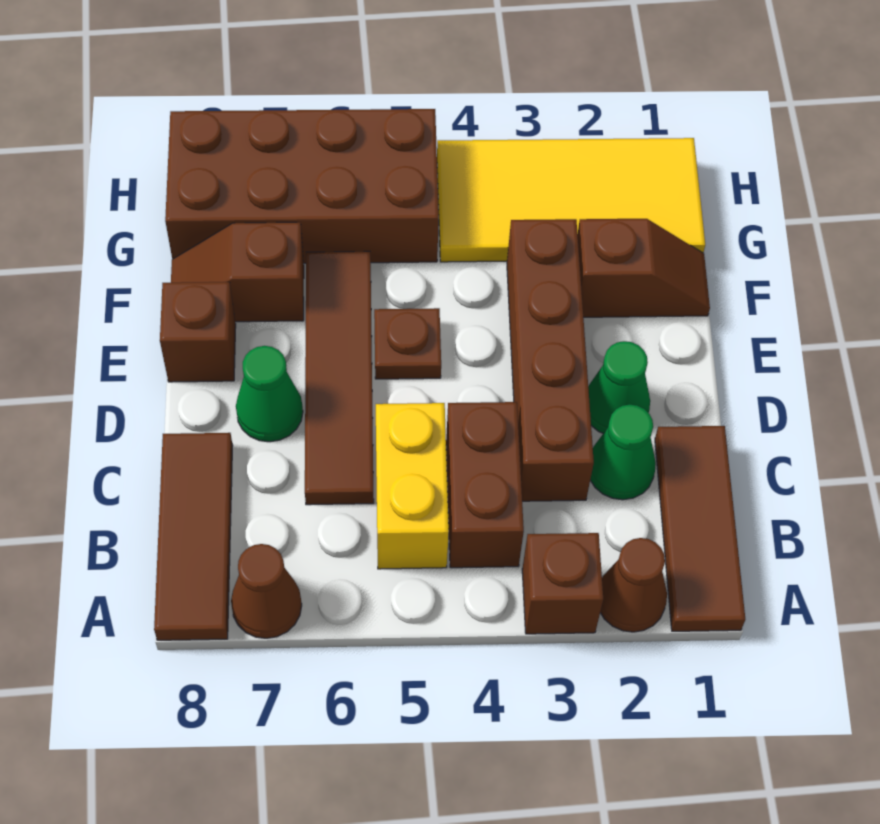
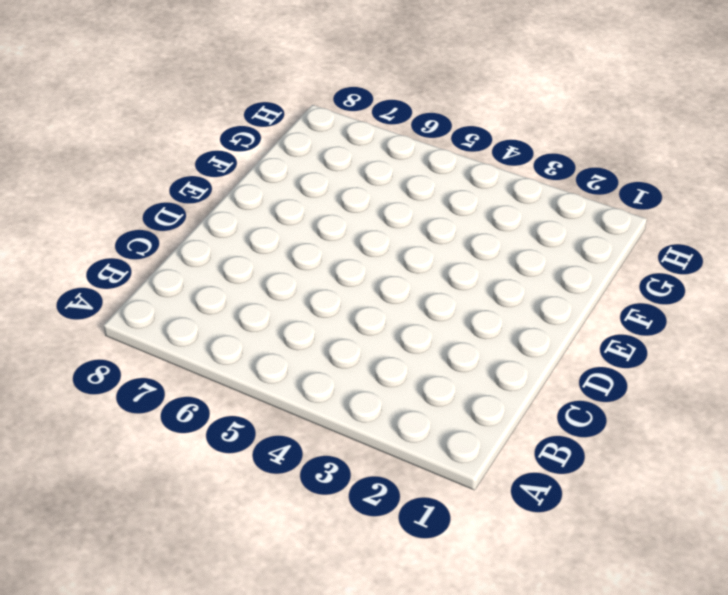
none -> brown 1x3 tile [655,426,745,631]
none -> brown 1x1 cone [600,538,667,632]
none -> brown 1x1 brick [522,533,603,634]

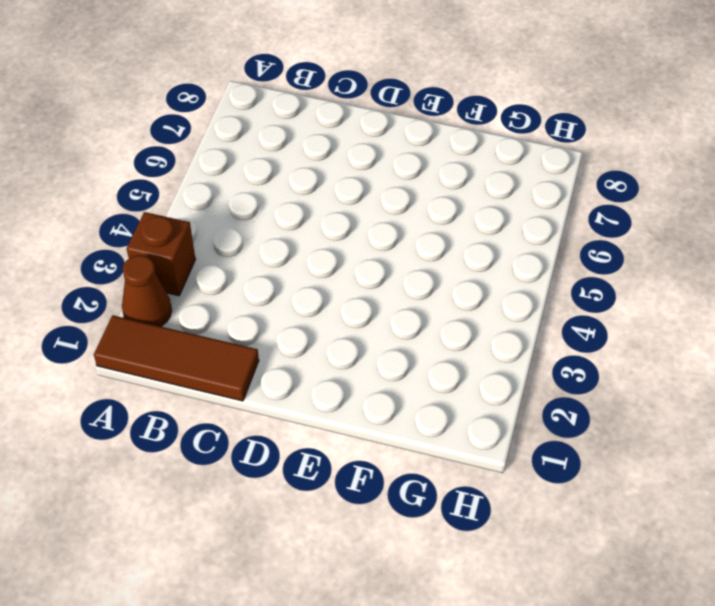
none -> brown 1x1 cone [231,544,302,638]
none -> brown 1x3 tile [154,433,233,640]
none -> brown 1x2 brick [446,402,524,568]

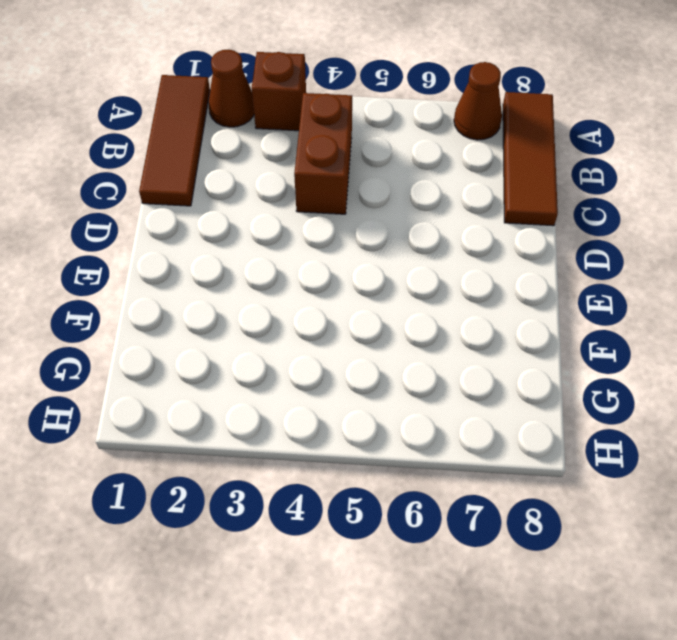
none -> yellow 1x2 brick [376,403,449,569]
none -> green 1x1 cone [590,404,656,500]
none -> brown 1x4 brick [507,219,594,501]

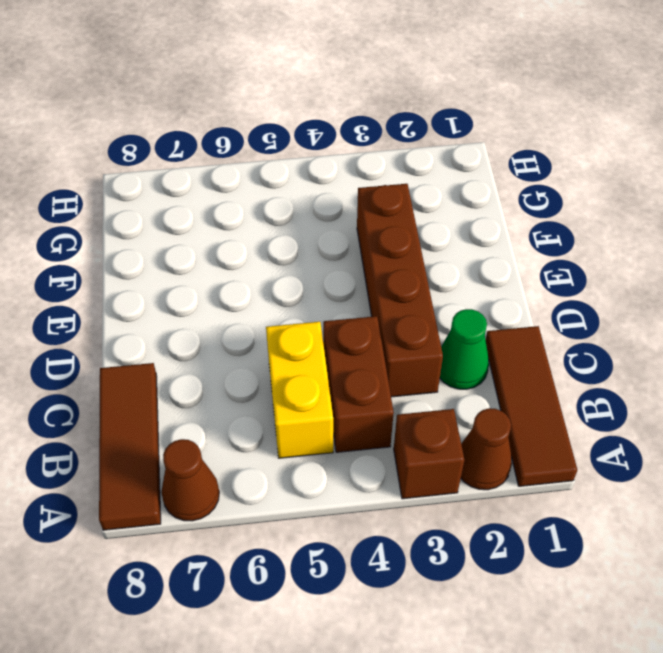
none -> brown 1x4 tile [305,251,374,505]
none -> green 1x1 cone [588,341,650,433]
none -> green 1x1 cone [236,346,303,442]

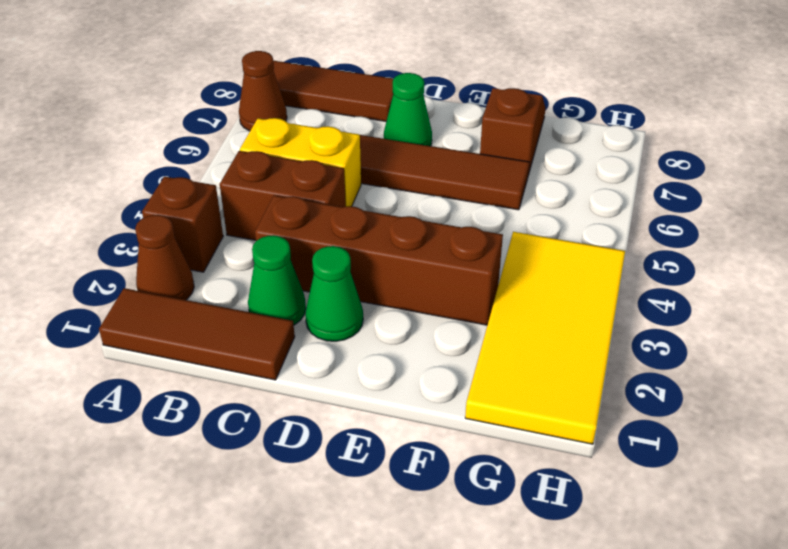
none -> brown 1x1 plate [374,308,441,379]
none -> brown 1x1 brick [160,282,236,382]
none -> brown 1x2 slope [578,219,710,317]

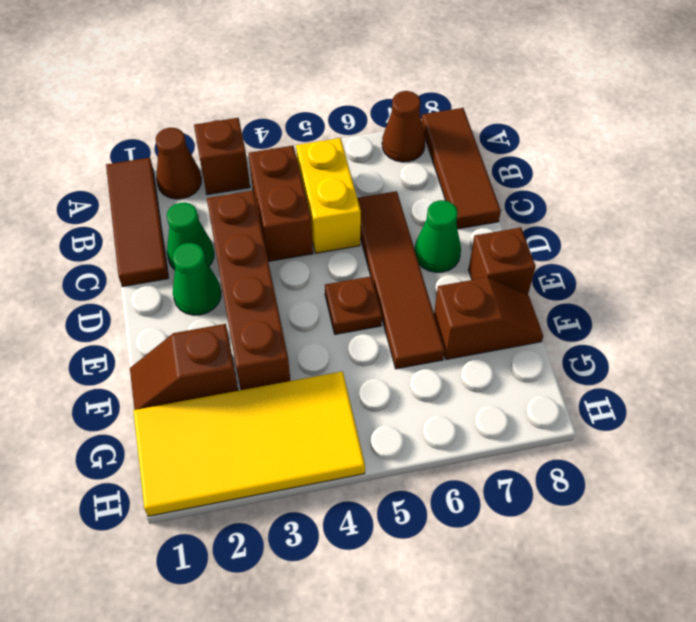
none -> brown 2x4 brick [165,109,439,263]

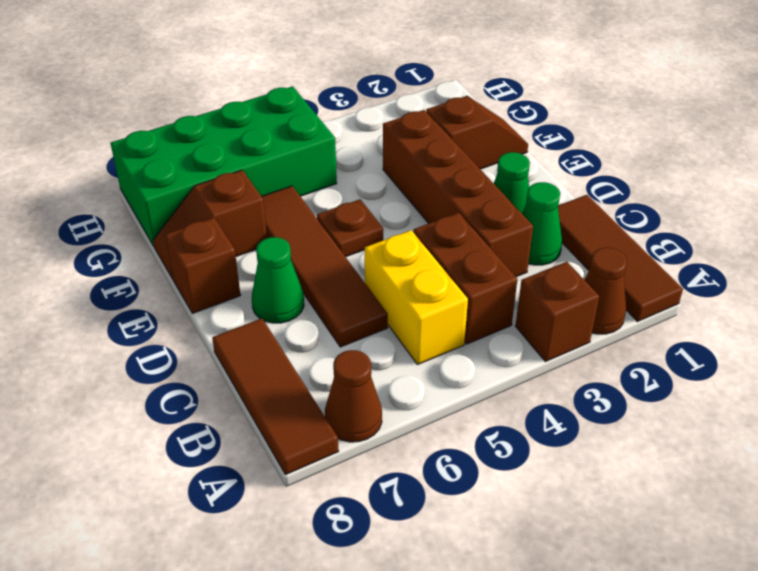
green 2x4 brick [111,86,337,246] -> brown 2x4 brick [165,109,439,263]
none -> yellow 2x4 tile [437,138,705,262]

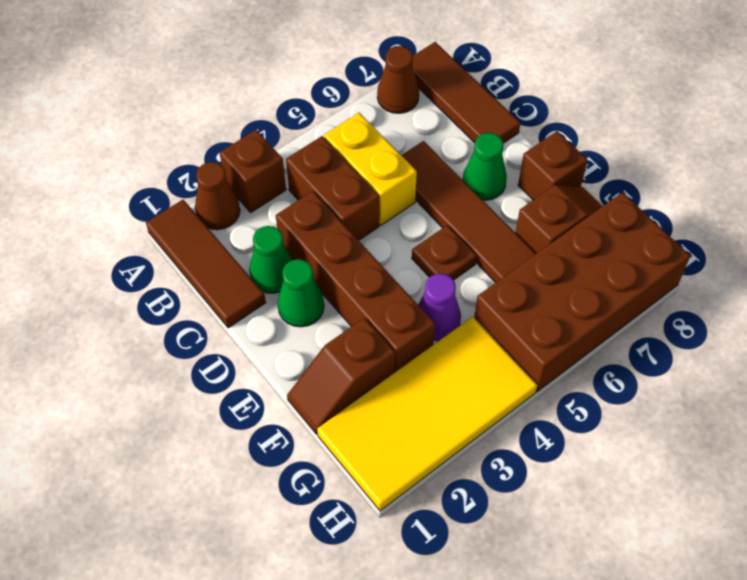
purple 1x1 cone [418,274,461,341] -> none

